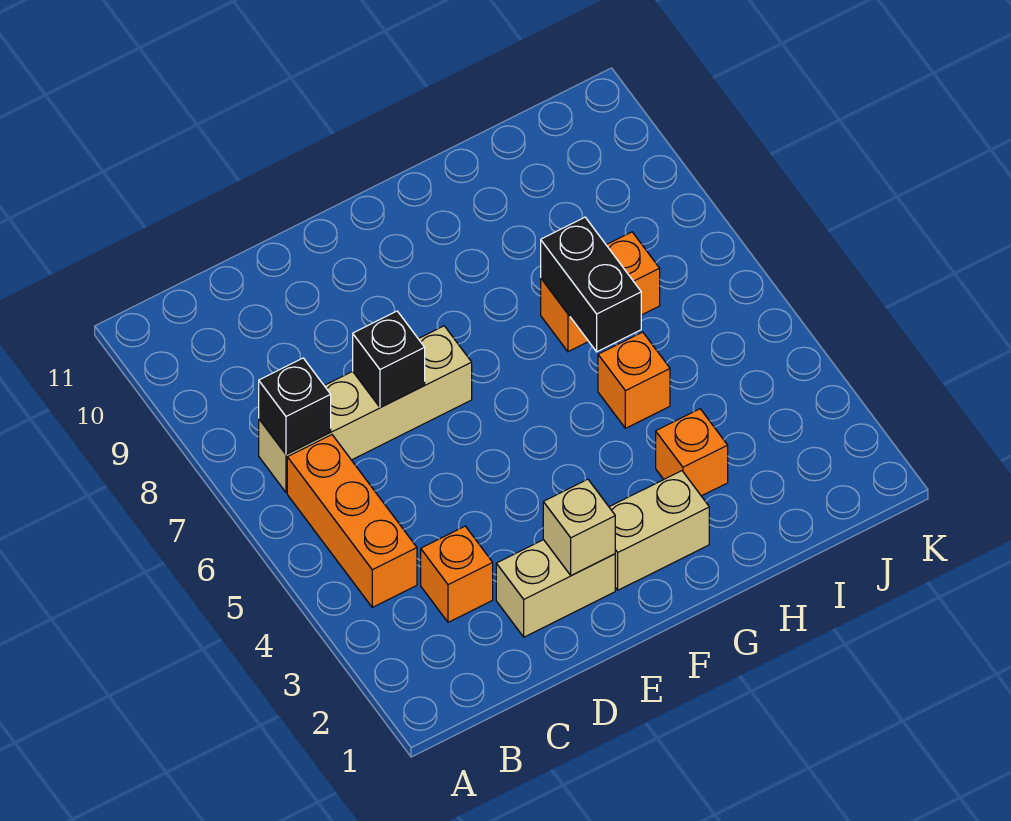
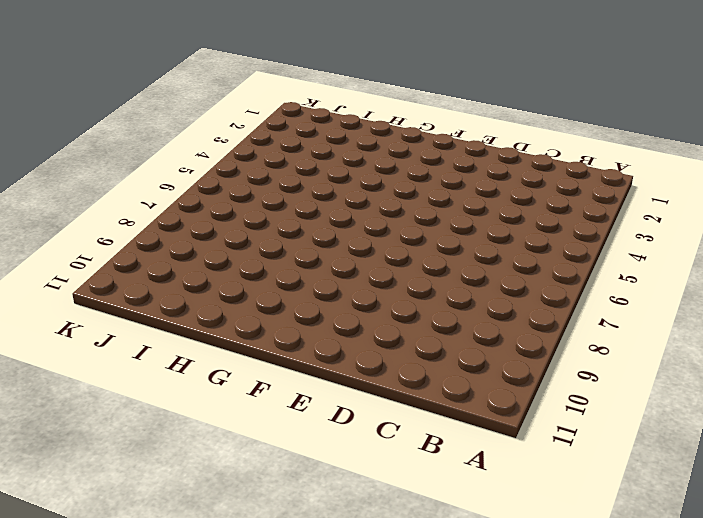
none -> orange 1x3 brick [287,435,417,607]
none -> tan 1x4 brick [259,326,472,492]
none -> orange 1x1 brick [421,526,493,622]

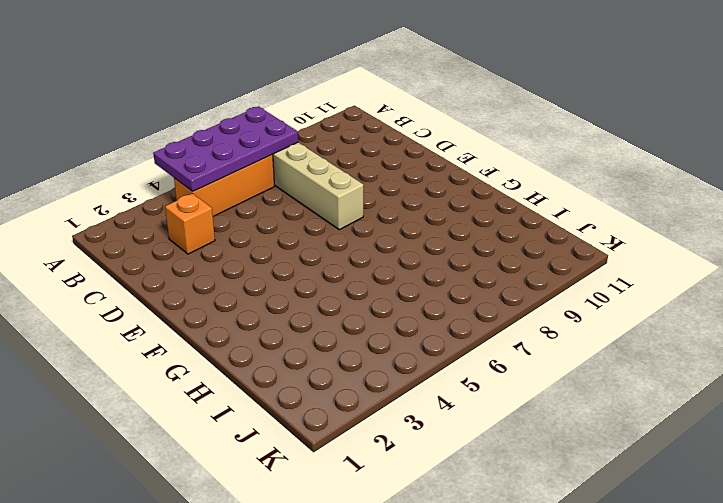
purple 2x4 plate [153,107,298,191] -> black 1x1 brick [259,358,331,454]
none -> tan 1x2 brick [496,540,615,637]
none -> tan 1x2 brick [609,471,709,590]
none -> orange 1x1 brick [656,409,728,496]

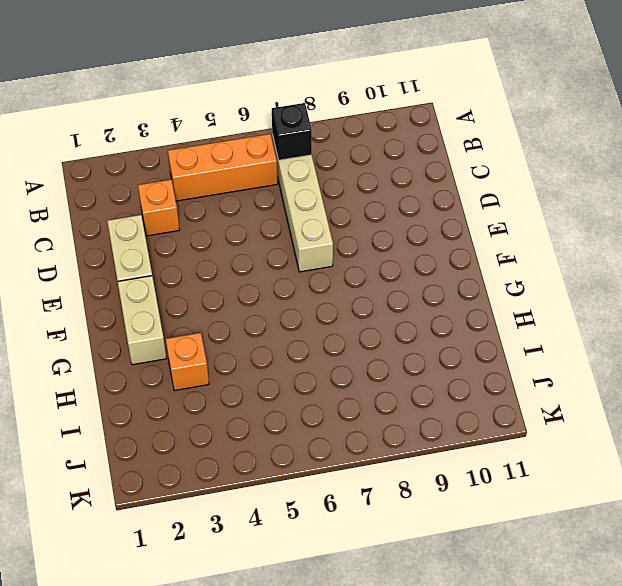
none -> orange 1x1 brick [598,332,670,428]
none -> orange 1x2 brick [541,232,660,352]
none -> black 1x1 brick [353,311,425,407]

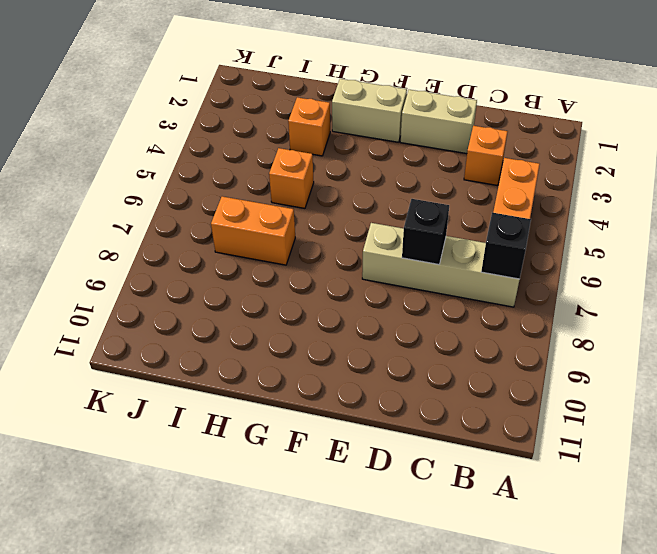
none -> tan 1x1 brick [543,479,615,576]
none -> black 1x2 brick [541,217,641,352]

